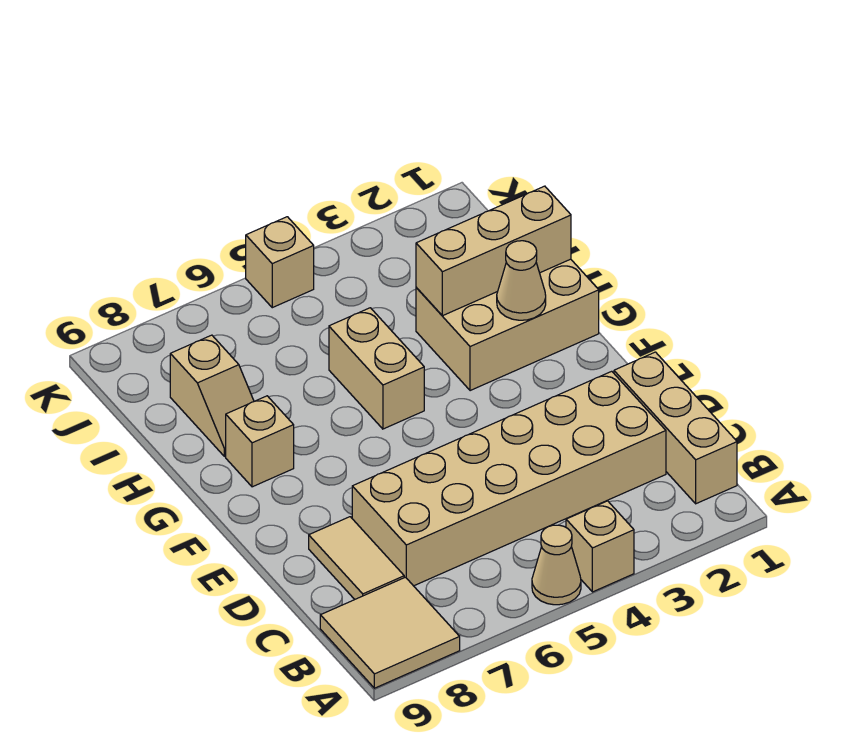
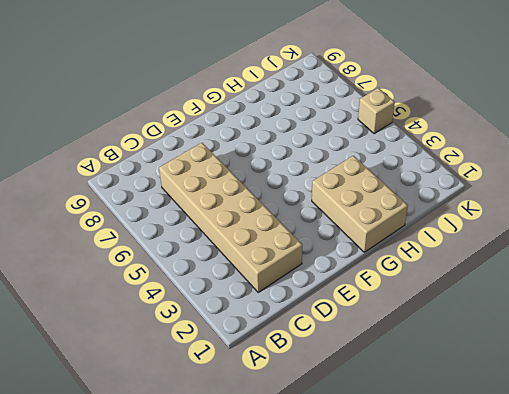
none -> tan 1x1 brick [566,501,634,592]
none -> tan 1x1 cone [532,525,581,605]
none -> tan 2x2 tile [320,577,460,688]

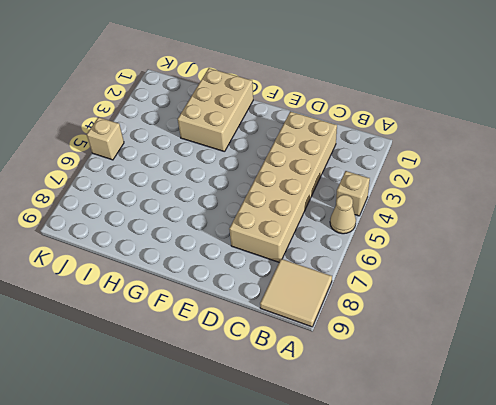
none -> tan 1x3 brick [614,352,737,504]
none -> tan 1x2 tile [309,517,404,599]
none -> tan 1x2 brick [329,308,424,429]

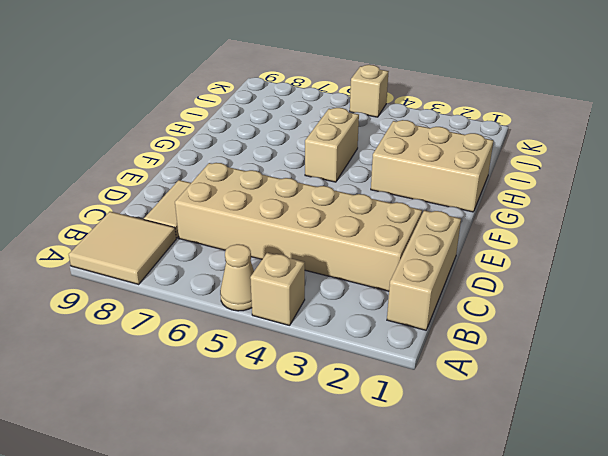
none -> tan 1x1 brick [226,396,294,487]
none -> tan 1x2 slope [170,335,254,456]
none -> tan 1x1 cone [497,241,546,320]

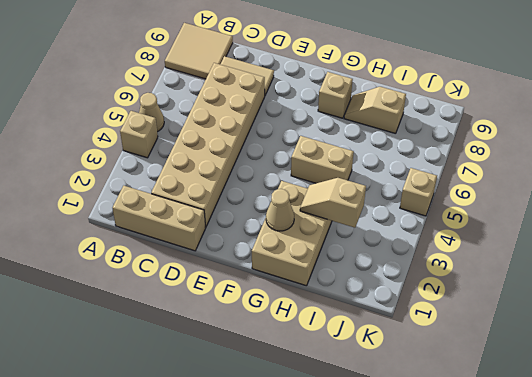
tan 1x2 slope [300,178,366,228] -> tan 1x3 brick [416,186,571,316]

